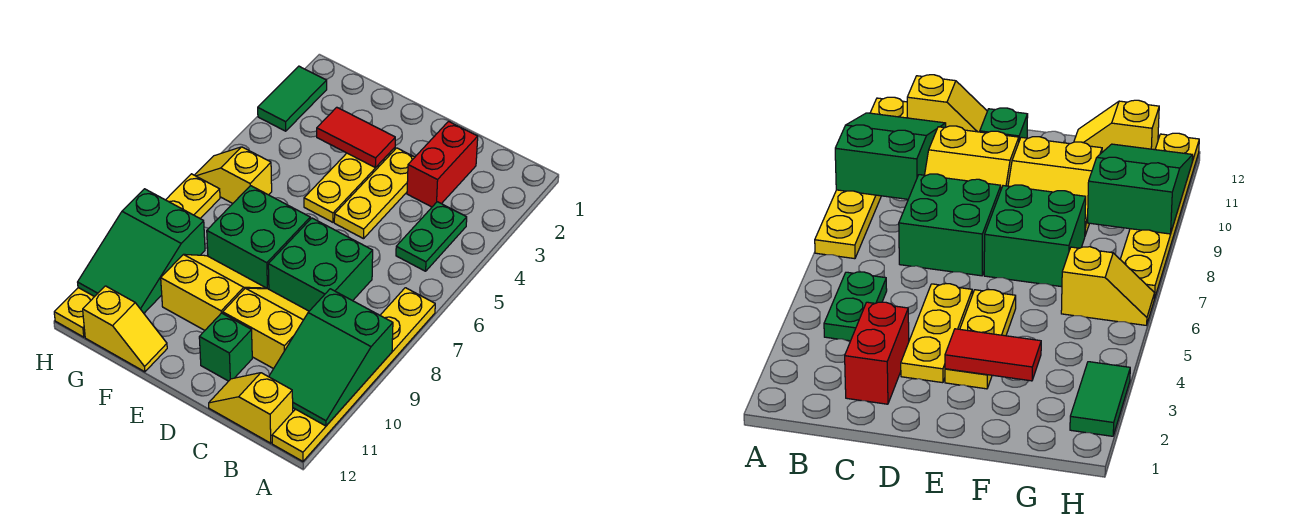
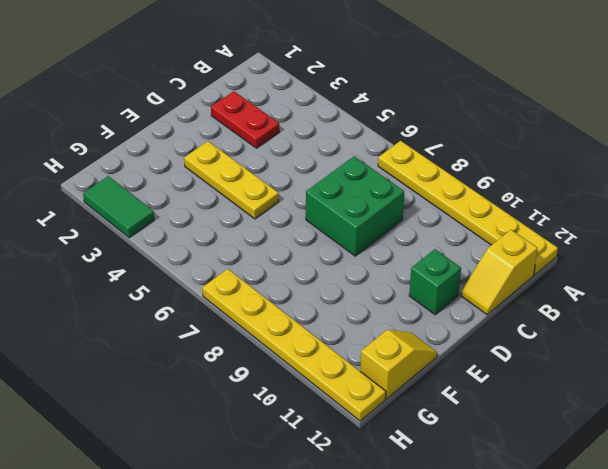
red 1x2 plate [211,91,279,148] -> red 1x2 brick [407,121,478,207]
none -> green 1x2 plate [396,202,467,271]
none -> yellow 2x2 slope [223,288,309,369]
none -> yellow 1x3 plate [334,148,415,239]

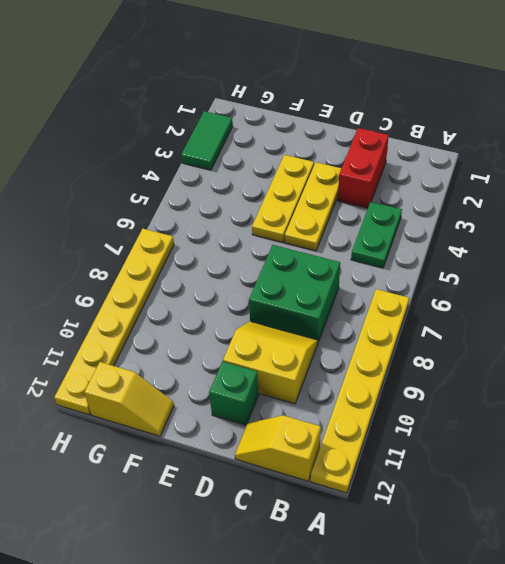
none -> green 2x2 brick [207,186,310,289]
none -> yellow 2x2 slope [161,254,266,330]
none -> yellow 1x2 slope [195,147,272,203]

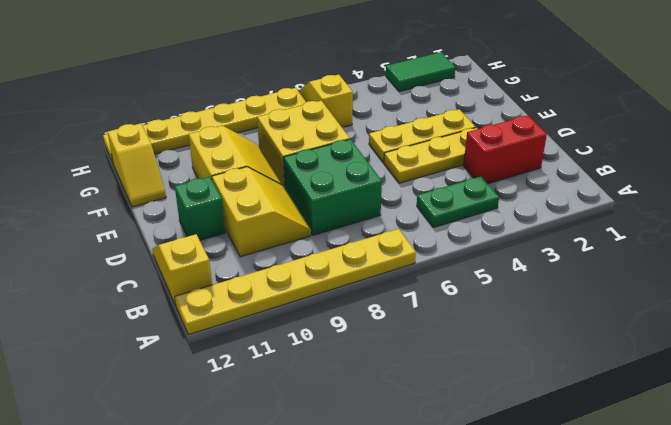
yellow 2x2 brick [257,101,350,188] -> green 2x2 brick [207,186,310,289]
none -> green 2x3 slope [269,289,393,426]
none -> red 1x2 tile [317,107,395,168]
none -> green 2x3 slope [78,189,205,313]

